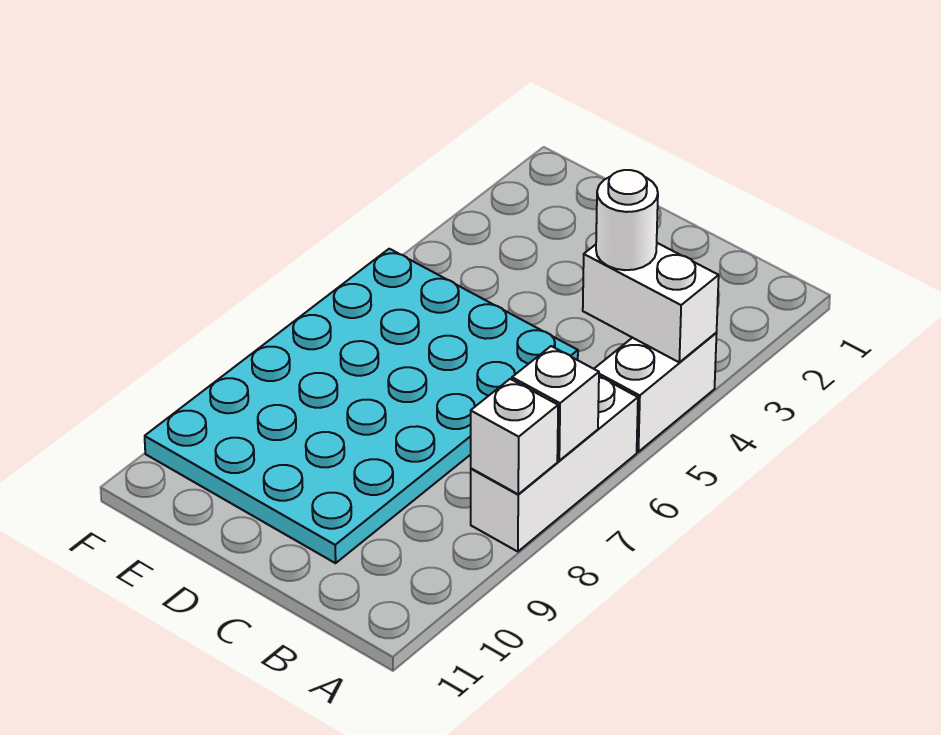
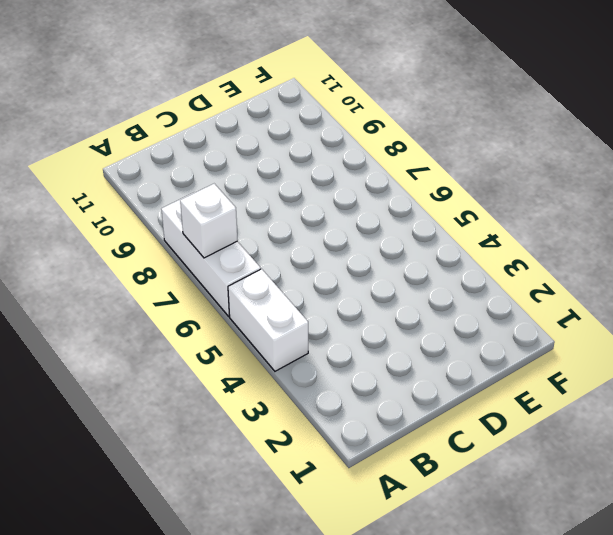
none -> cyan 4x6 plate [145,249,578,563]
none -> white 1x2 brick [583,243,719,362]

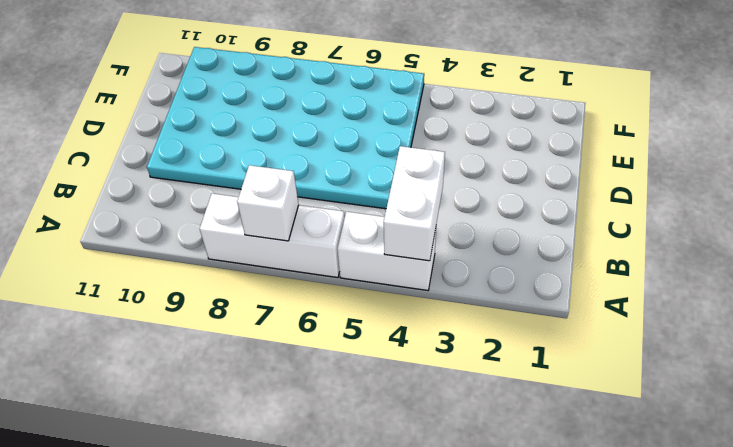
none -> white 1x1 brick [471,379,558,494]
none -> white 1x1 round brick [596,170,658,270]

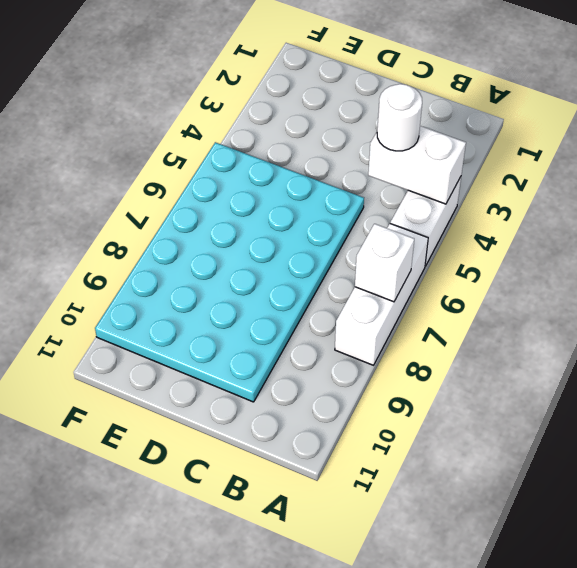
none -> white 1x1 brick [471,379,558,494]

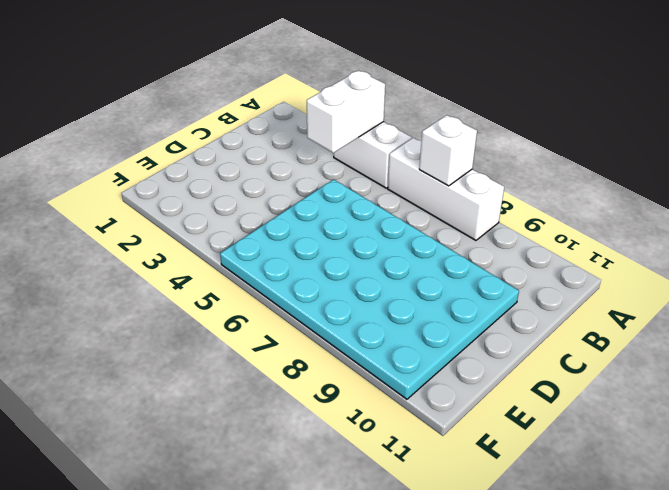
none -> white 1x1 brick [471,379,558,494]
none -> white 1x1 round brick [596,170,658,270]

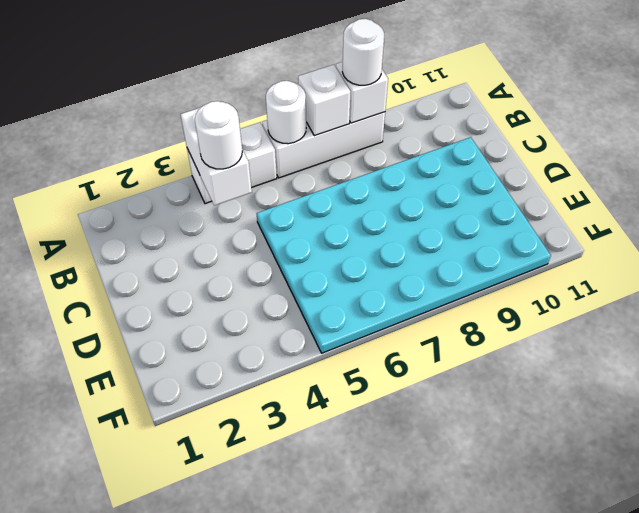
white 1x1 round brick [266,81,306,144] -> none
white 1x1 round brick [342,19,384,85] -> none

